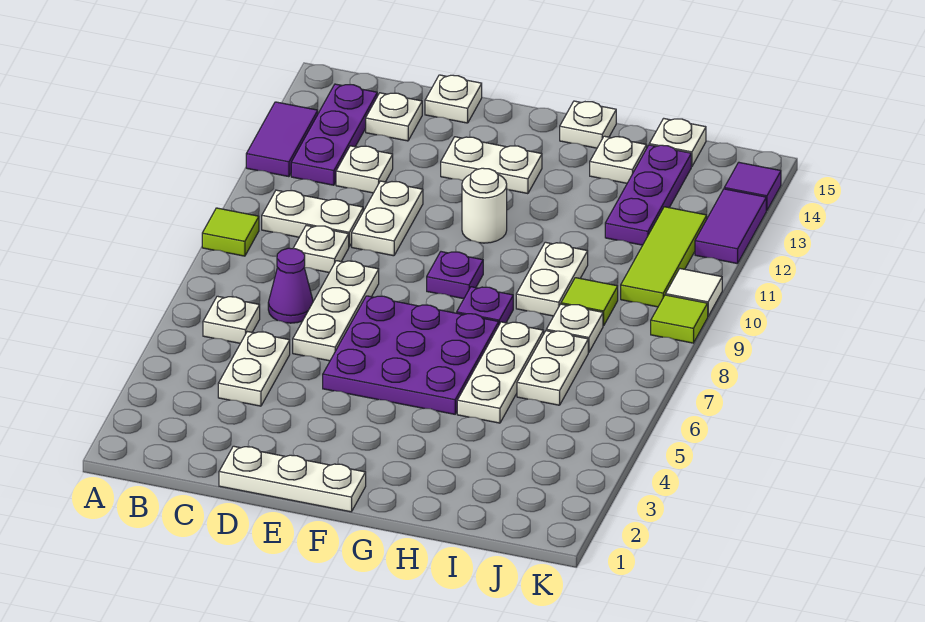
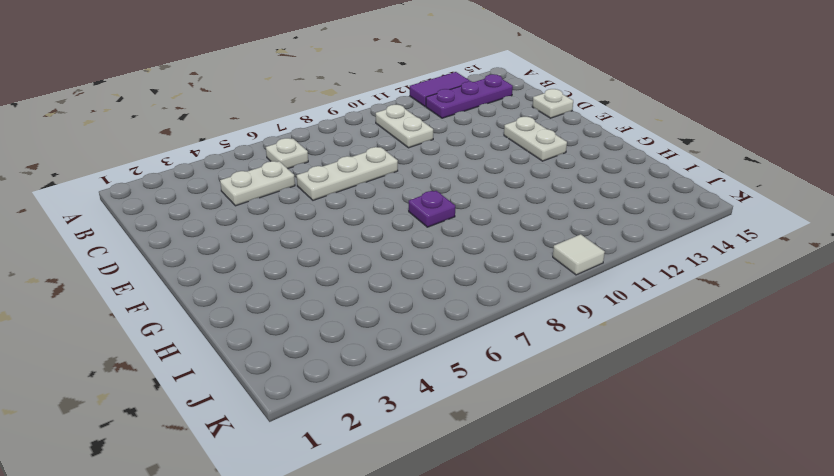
none -> lime 1x1 tile [202,208,259,256]
none -> purple 1x1 cone [268,248,313,323]
none -> white 1x1 plate [293,225,349,272]
none -> white 1x1 plate [336,146,393,193]

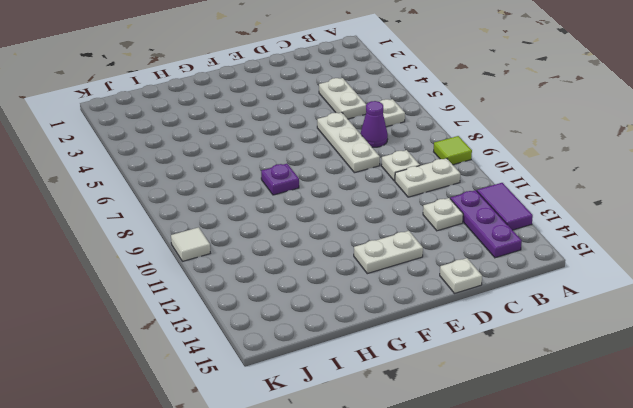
none -> white 1x1 plate [366,93,422,141]
none -> white 1x3 plate [219,446,366,512]
none -> white 1x2 plate [352,181,423,256]
none -> purple 3x3 plate [323,296,499,414]

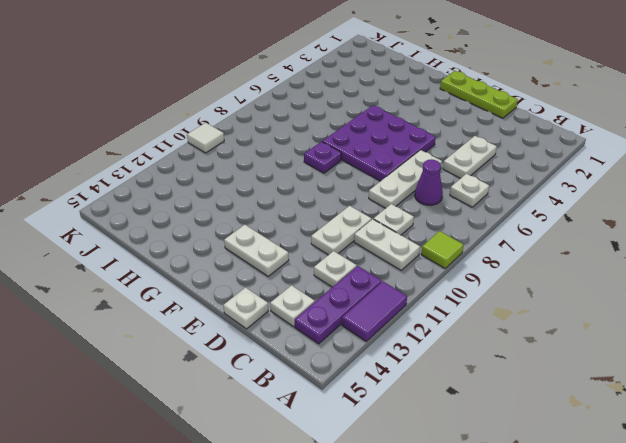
lime 1x3 plate [440,71,518,118] -> white 1x3 plate [219,446,366,512]
none -> purple 1x1 plate [427,252,483,299]
none -> white 1x1 round brick [462,168,507,243]
none -> white 1x1 plate [560,101,616,148]
none -> white 1x3 plate [457,322,544,423]

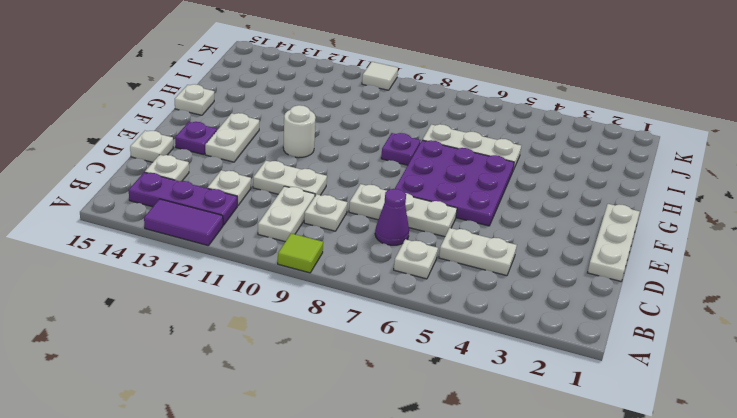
purple 1x1 plate [175,122,217,155] -> purple 1x1 plate moved to [427,252,483,299]
none -> white 1x2 plate [516,242,588,316]
none -> white 1x1 plate [590,136,647,183]
none -> white 1x2 plate [517,331,588,405]
none -> white 1x1 plate [546,304,603,352]

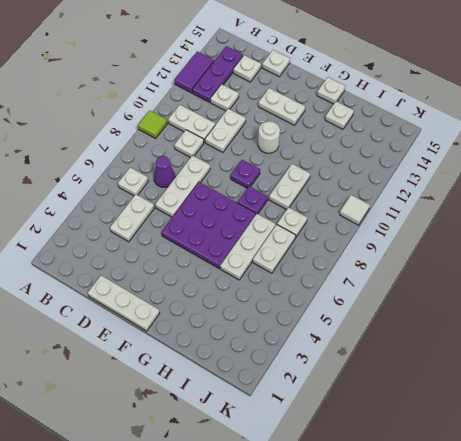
none -> lime 1x1 tile [561,278,618,326]
none -> purple 1x3 plate [605,145,691,245]
none -> white 1x1 plate [649,118,706,167]
none -> lime 1x3 tile [621,207,707,307]

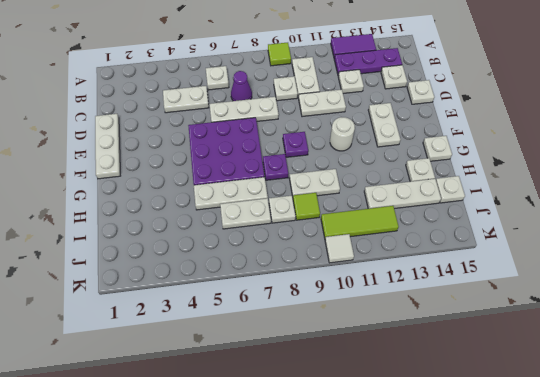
white 1x3 plate [364,179,441,209] -> purple 1x3 plate [605,145,691,245]
none -> lime 1x1 tile [651,295,708,343]
none -> purple 1x2 tile [695,189,766,264]
none -> purple 1x1 tile [724,162,781,211]

